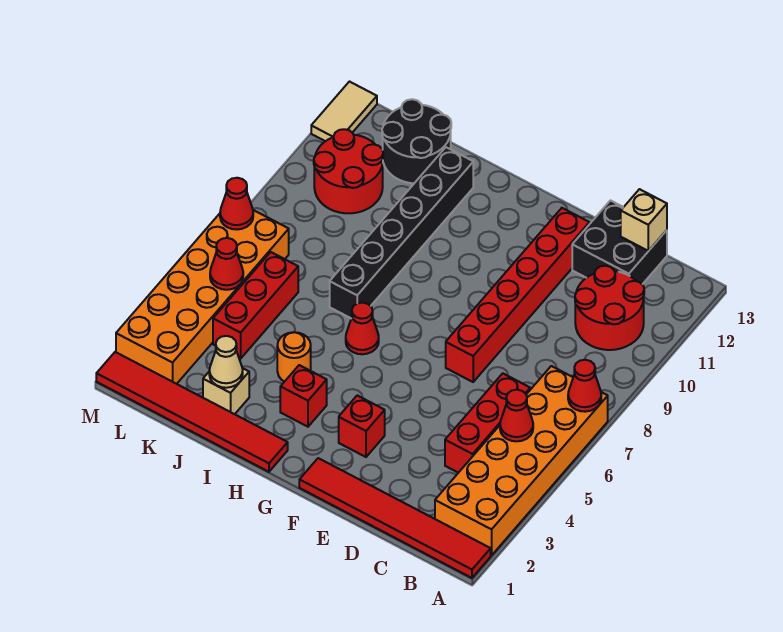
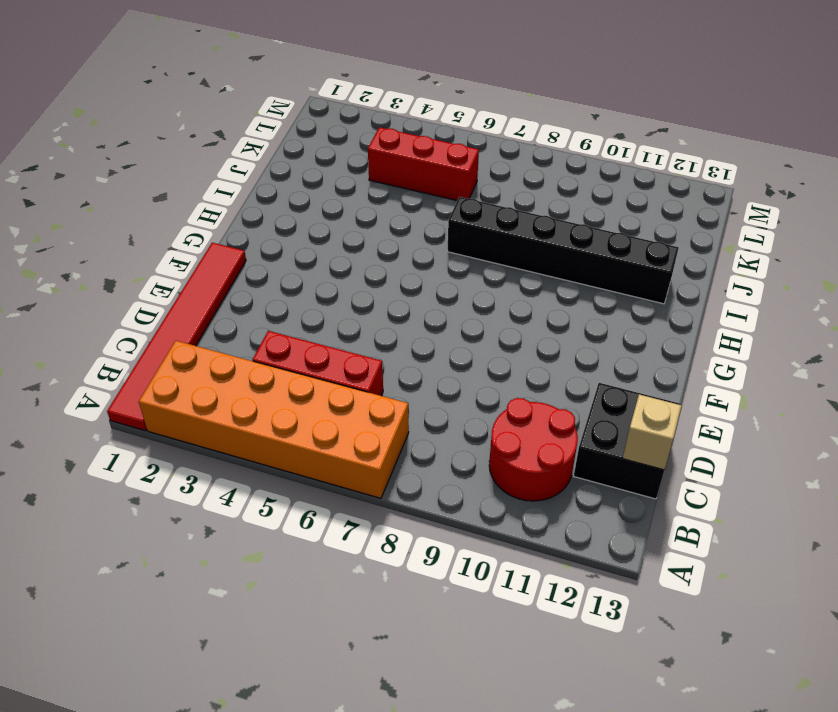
none -> red 1x6 brick [446,208,589,382]
none -> red 1x1 brick [339,395,385,457]
none -> red 1x6 tile [96,352,288,472]

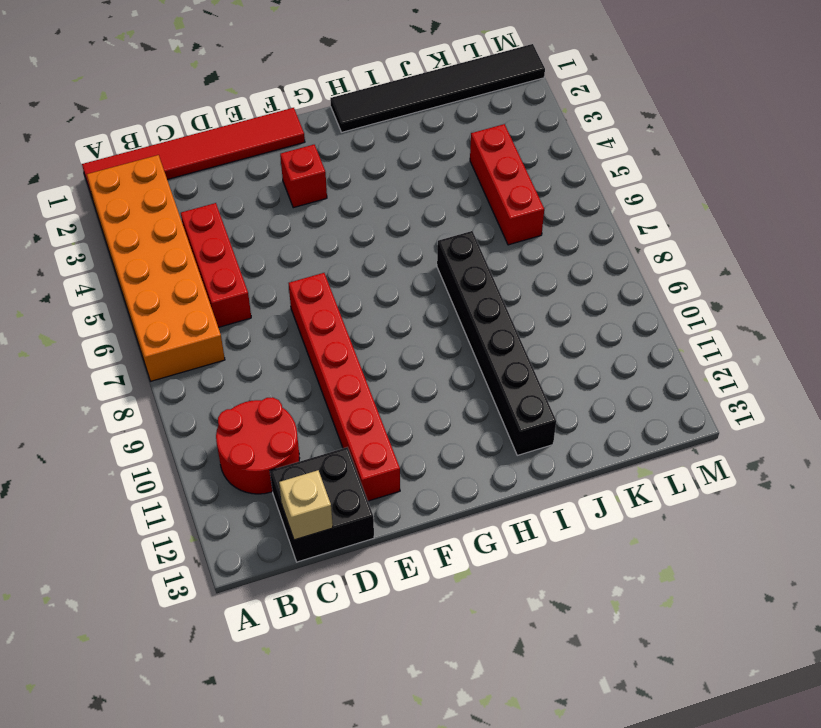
black 1x6 tile [330,44,545,132] -> red 1x6 tile [96,352,288,472]
none -> red 1x1 brick [280,365,327,427]
none -> red 1x1 cone [346,303,379,354]
none -> orange 1x1 round brick [277,332,311,382]

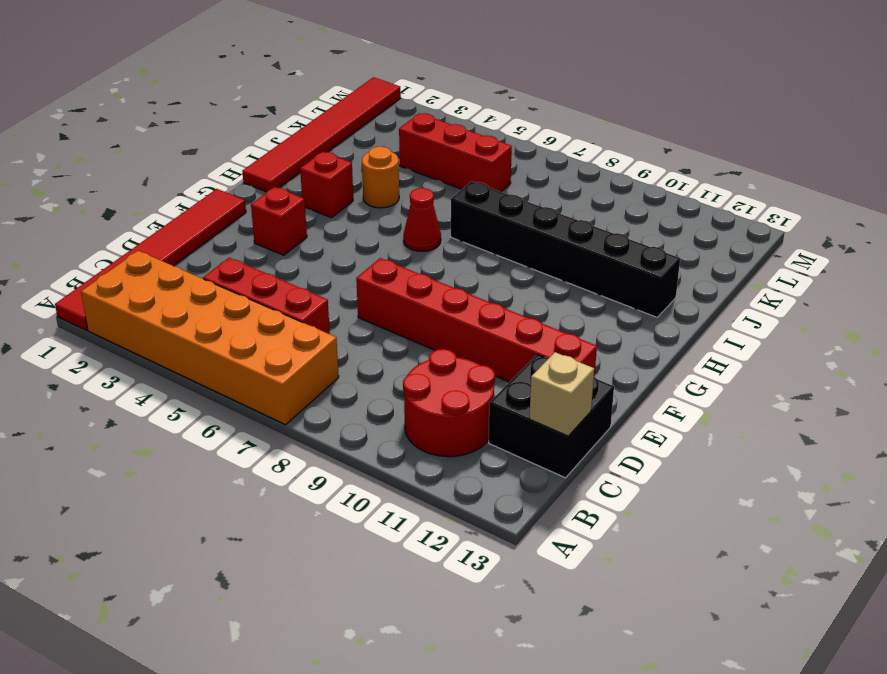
none -> tan 1x1 brick [203,368,249,414]
none -> black 2x2 round brick [382,99,451,183]
none -> red 2x2 round brick [314,129,383,213]

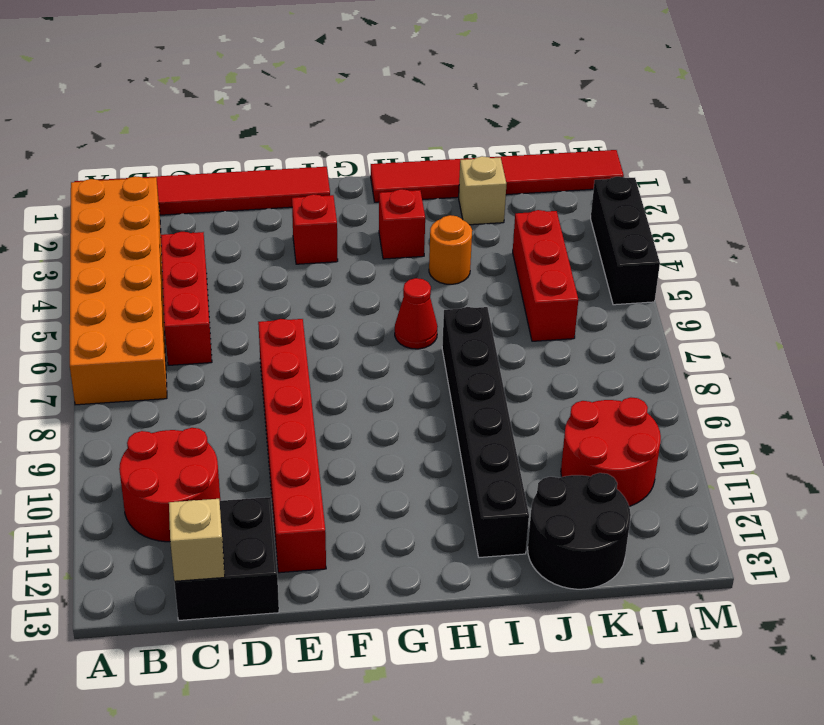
black 1x3 brick [591,177,660,305] -> orange 2x6 brick [116,210,289,384]
none -> tan 1x2 tile [311,82,377,141]
none -> red 1x1 cone [568,360,601,412]
none -> red 1x1 cone [500,390,533,441]

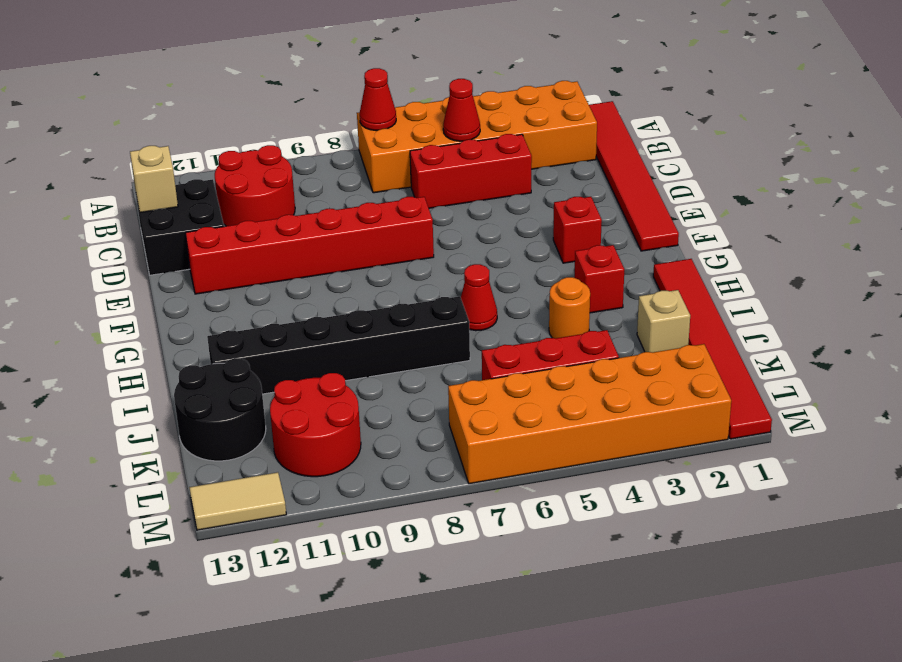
none -> tan 1x1 cone [209,336,243,388]
none -> red 1x1 cone [210,238,243,290]
none -> red 1x1 cone [220,178,253,230]

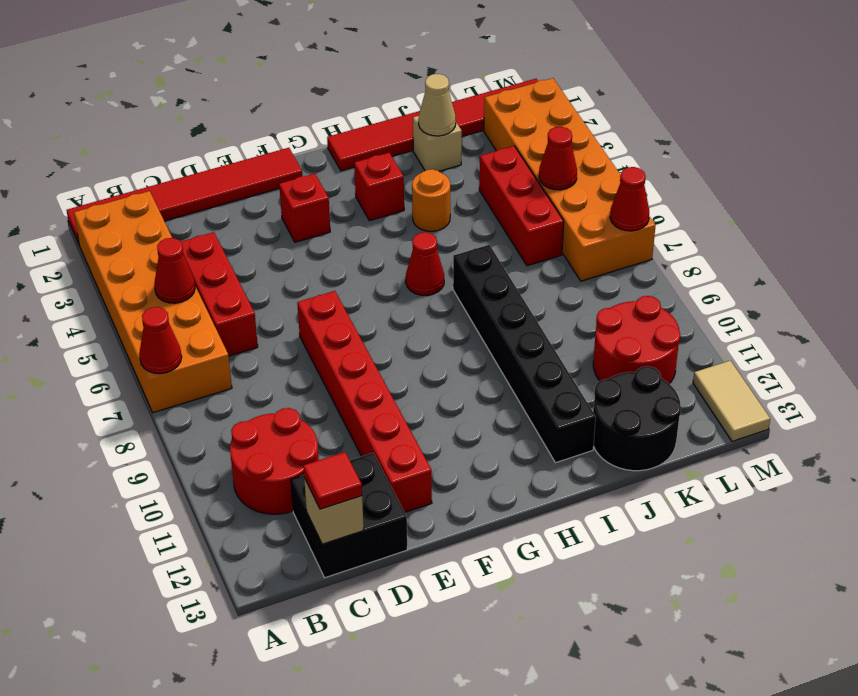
red 1x1 tile [303,452,362,509] -> none

